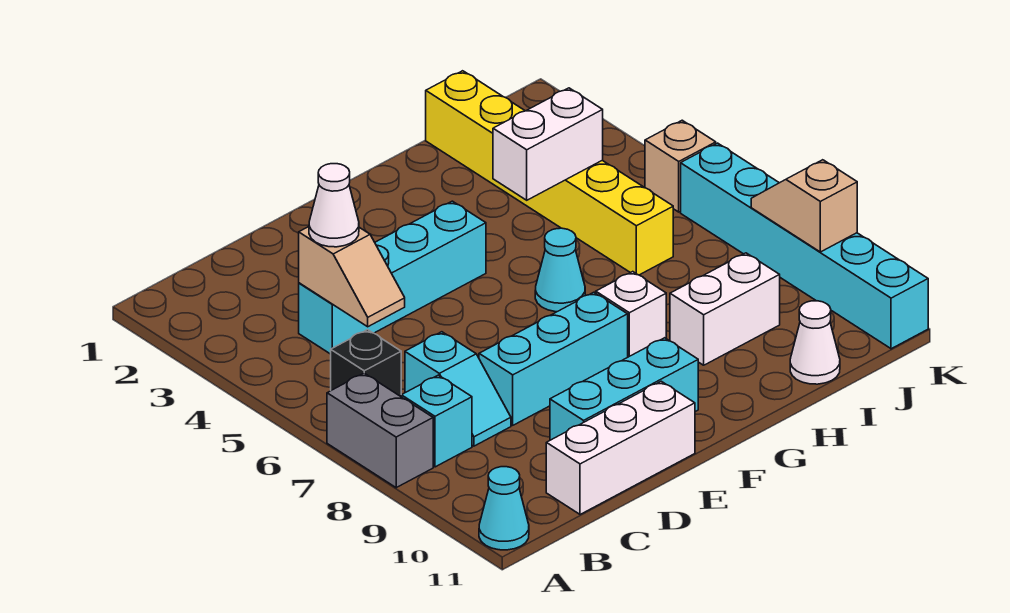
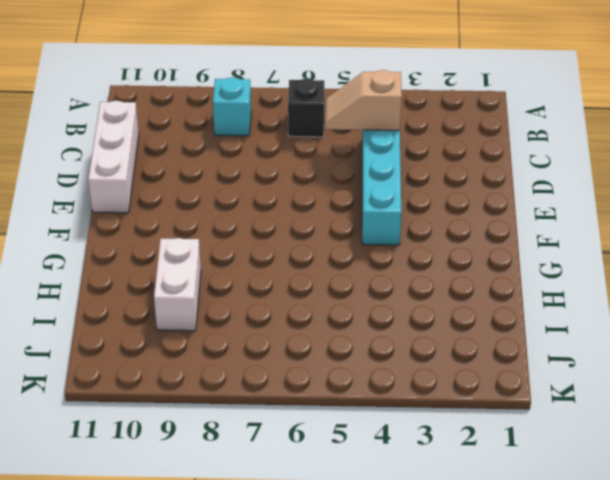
none -> grey 1x2 brick [327,373,433,488]
none -> cyan 1x1 cone [479,467,529,550]
none -> cyan 1x2 slope [405,332,511,446]

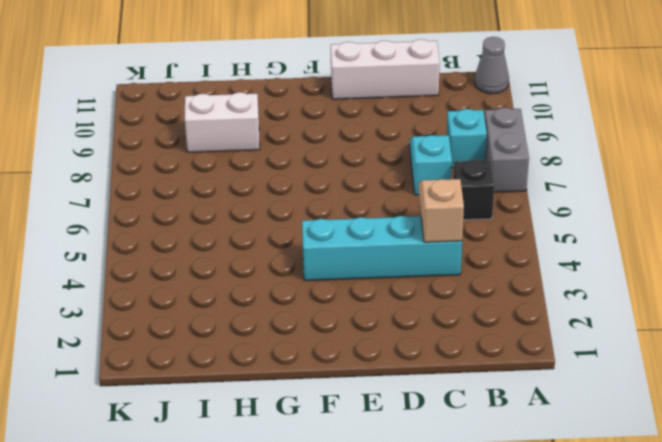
grey 1x1 cone [475,37,509,94] -> cyan 1x1 cone [479,467,529,550]
none -> cyan 1x3 brick [479,292,628,425]
none -> cyan 1x3 brick [550,338,698,440]
none -> cyan 1x1 cone [535,228,585,312]

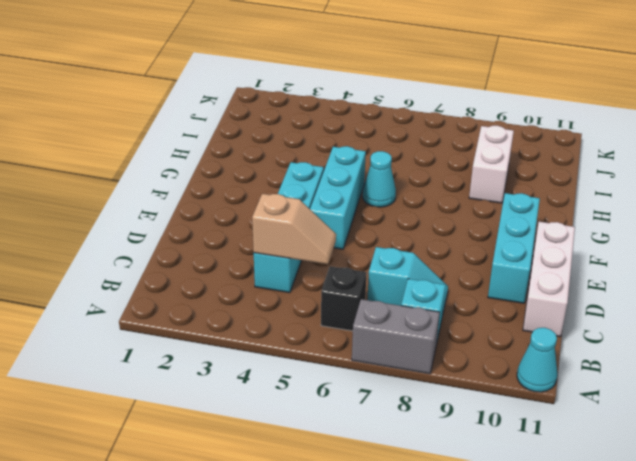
cyan 1x3 brick [310,146,366,249] -> cyan 1x3 brick moved to [479,292,628,425]
none -> white 1x1 brick [596,272,666,357]
none -> yellow 1x6 brick [426,71,673,275]
none -> white 1x1 cone [790,301,840,384]

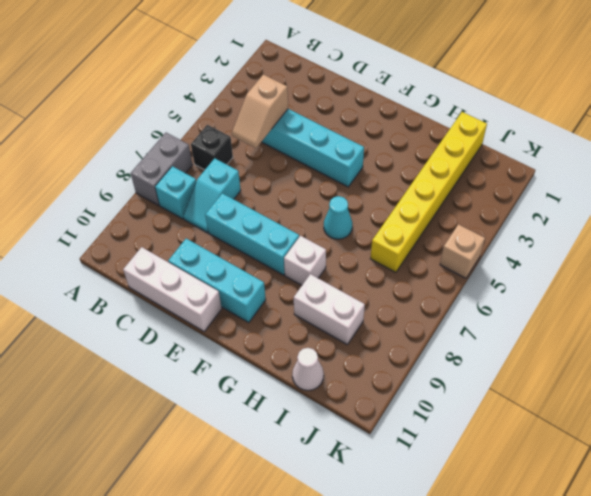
none -> cyan 1x1 cone [479,467,529,550]
none -> cyan 1x6 brick [681,143,928,349]
none -> white 1x2 brick [493,88,603,200]

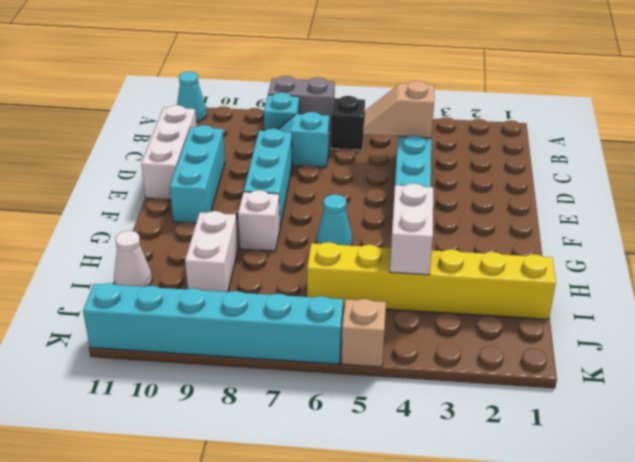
none -> tan 1x2 slope [751,160,857,252]
none -> white 1x1 cone [309,164,359,247]

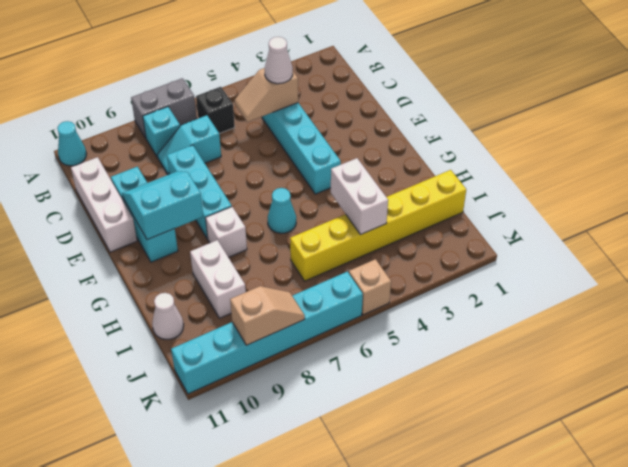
cyan 2x2 slope [122,171,203,240] -> none

